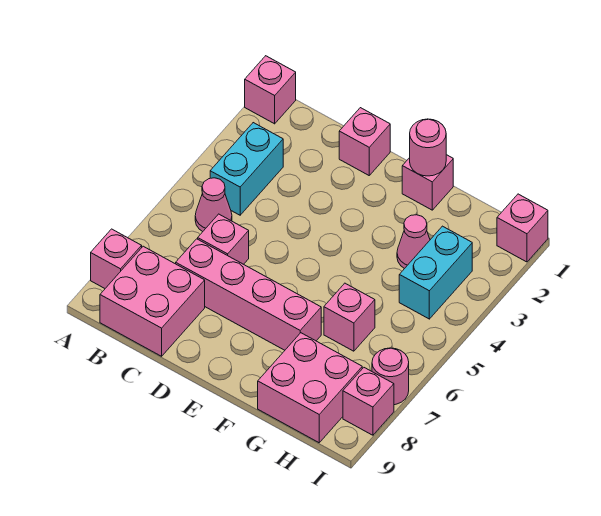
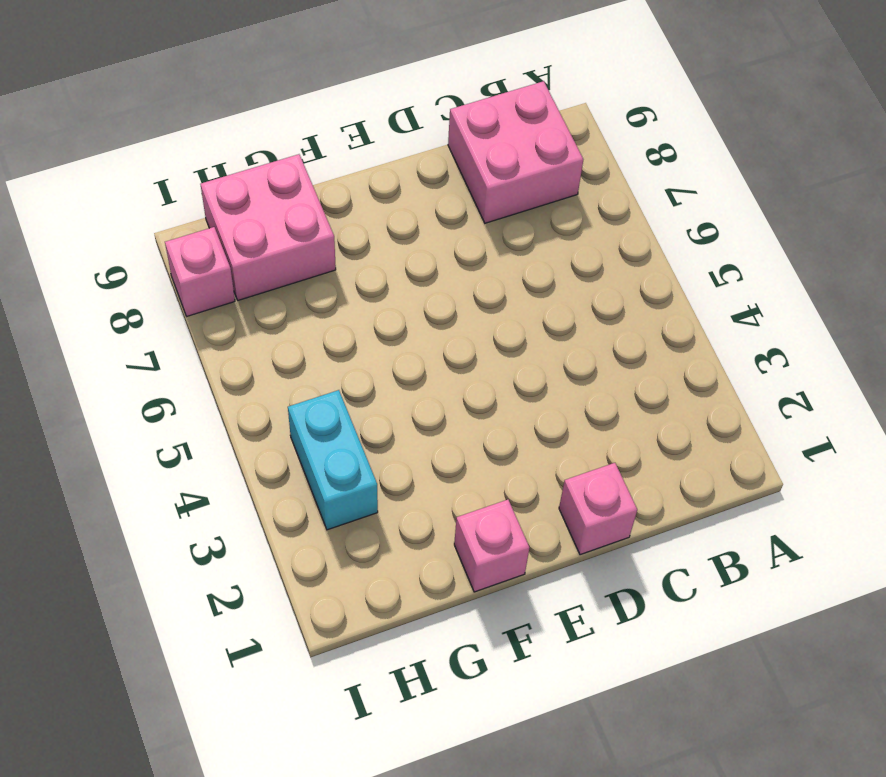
none -> pink 1x1 brick [245,56,296,124]
none -> pink 1x1 brick [91,229,142,288]
none -> cyan 1x2 brick [210,123,283,215]

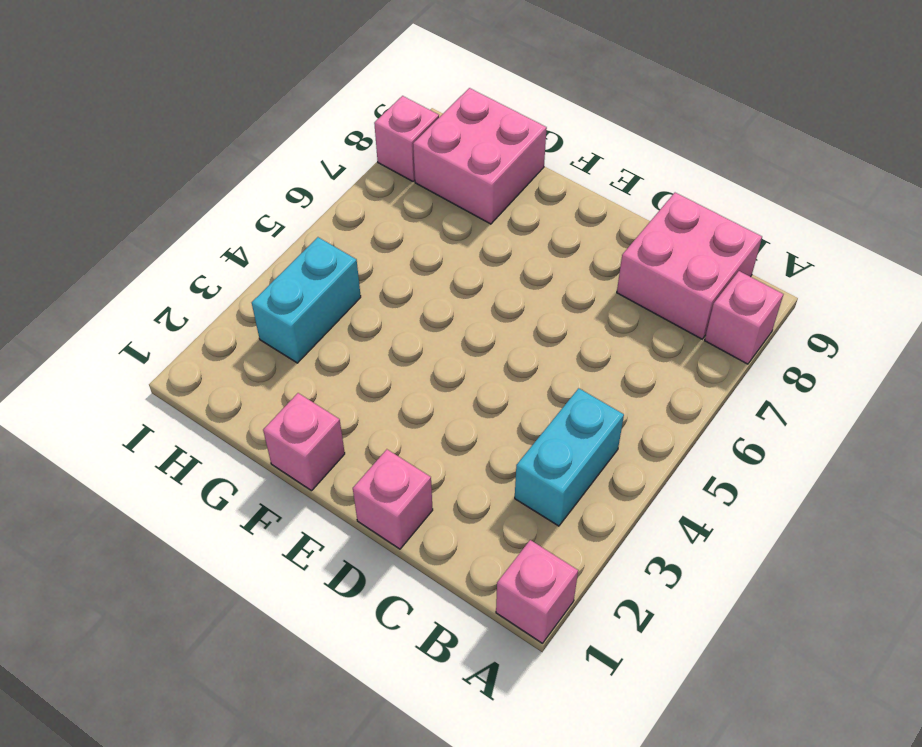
none -> pink 1x1 cone [195,178,232,232]
none -> pink 1x1 brick [198,214,249,264]
none -> pink 1x4 brick [176,239,321,350]

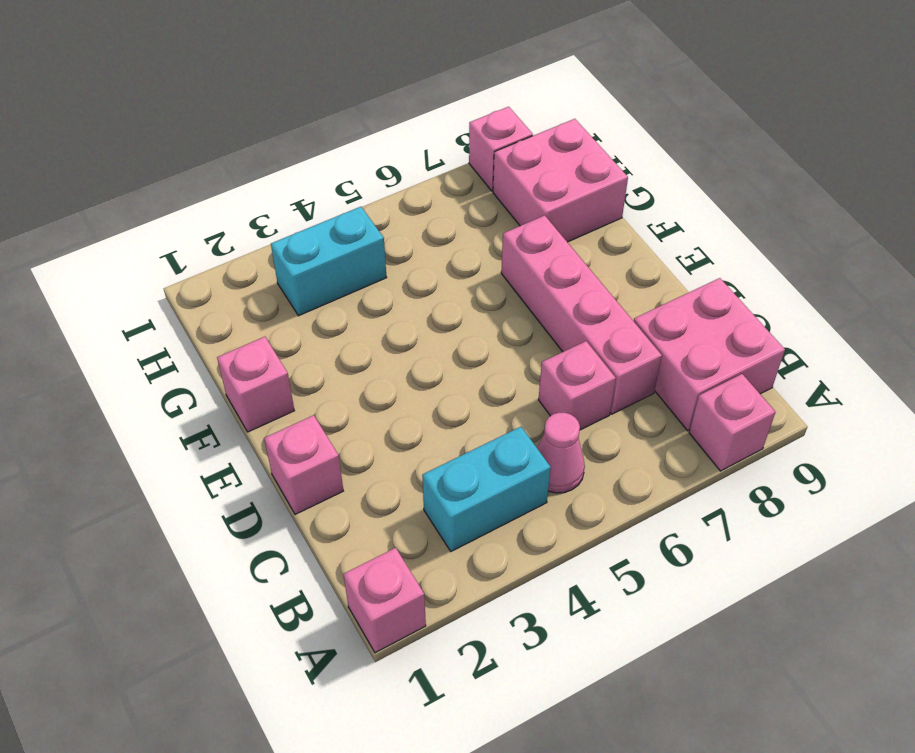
none -> pink 1x1 cone [397,215,430,269]
none -> pink 1x1 brick [324,283,375,351]
none -> pink 1x1 brick [497,194,548,262]

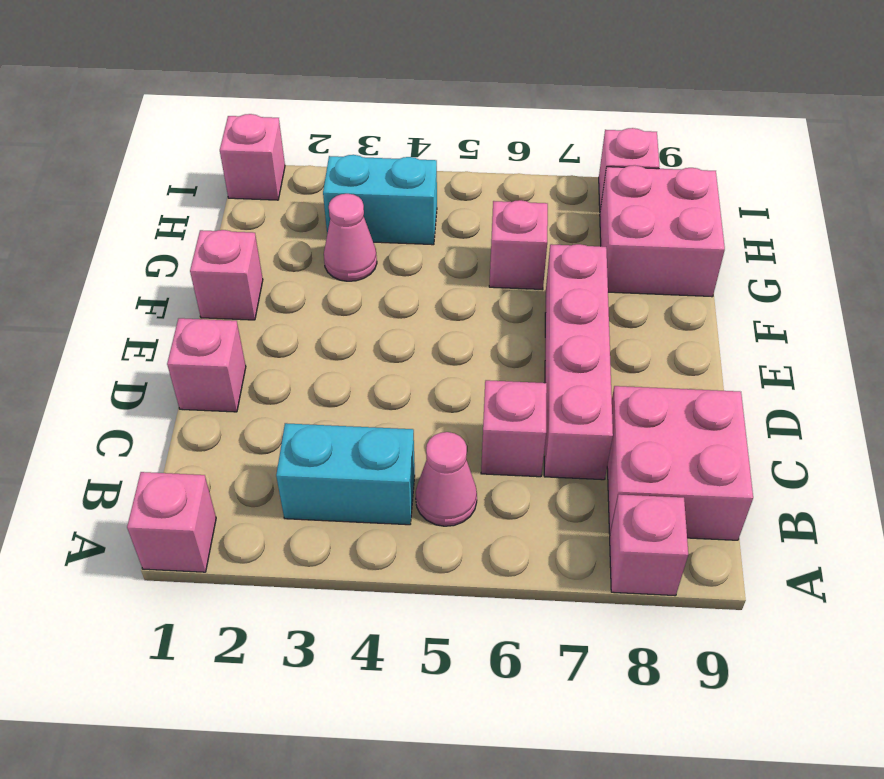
none -> pink 1x1 round brick [372,348,409,405]
none -> pink 1x1 round brick [410,119,446,176]

